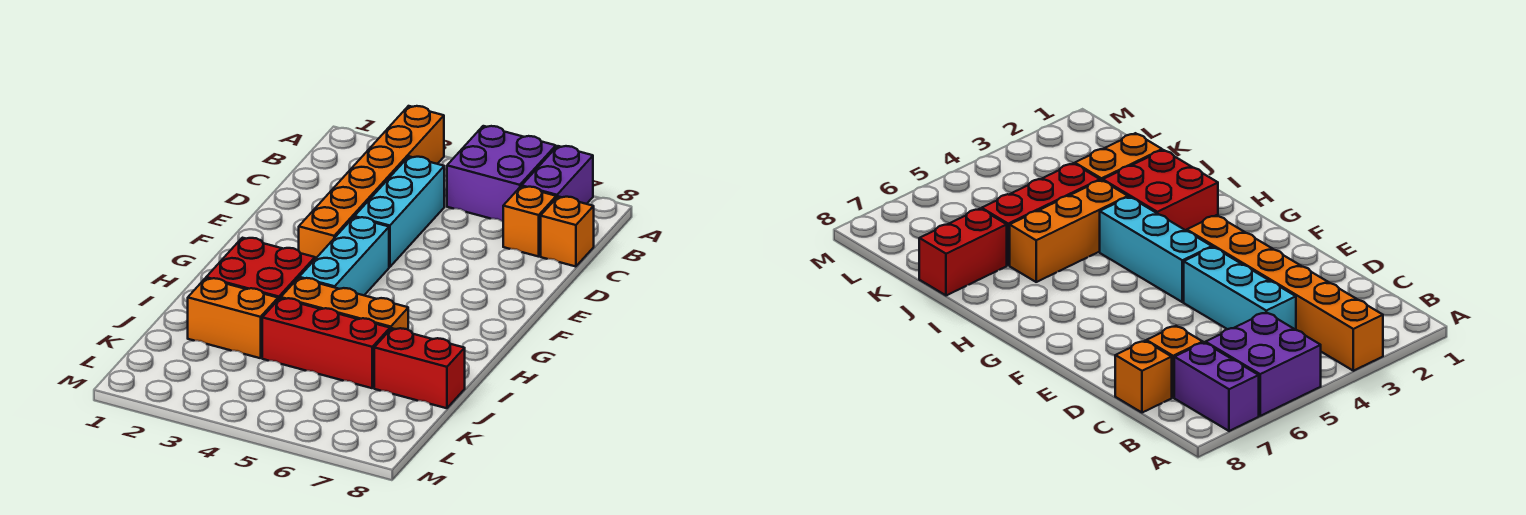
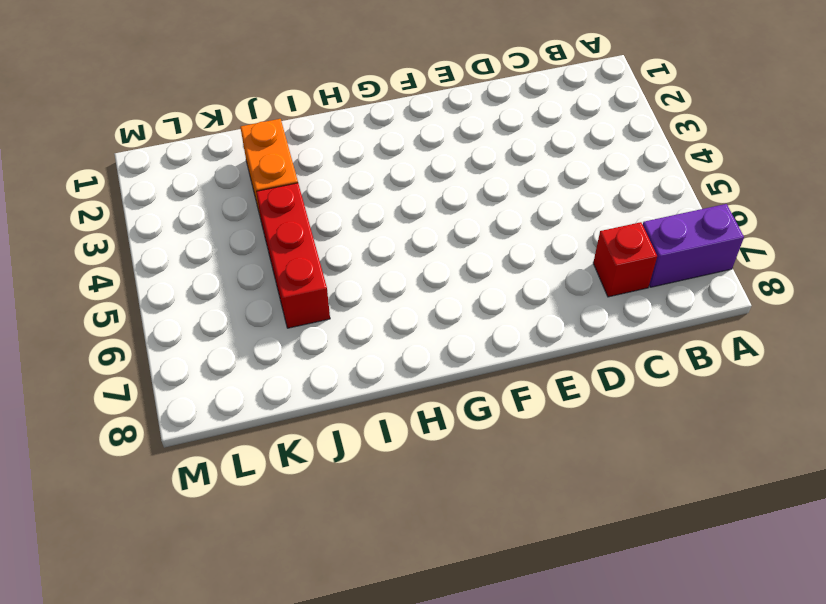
red 1x1 brick [593,222,657,297] -> orange 1x1 brick [503,186,556,257]
none -> orange 1x6 brick [299,106,444,259]
none -> purple 2x2 brick [447,126,556,221]
none -> cyan 1x3 brick [354,156,444,267]

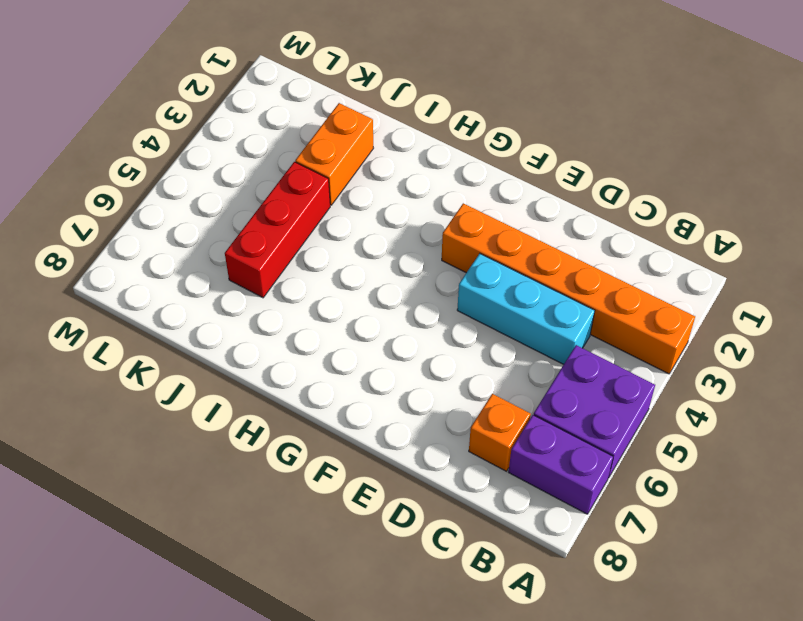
none -> orange 1x1 brick [541,196,594,267]
none -> cyan 1x3 brick [299,217,389,295]
none -> red 2x2 brick [206,238,315,300]

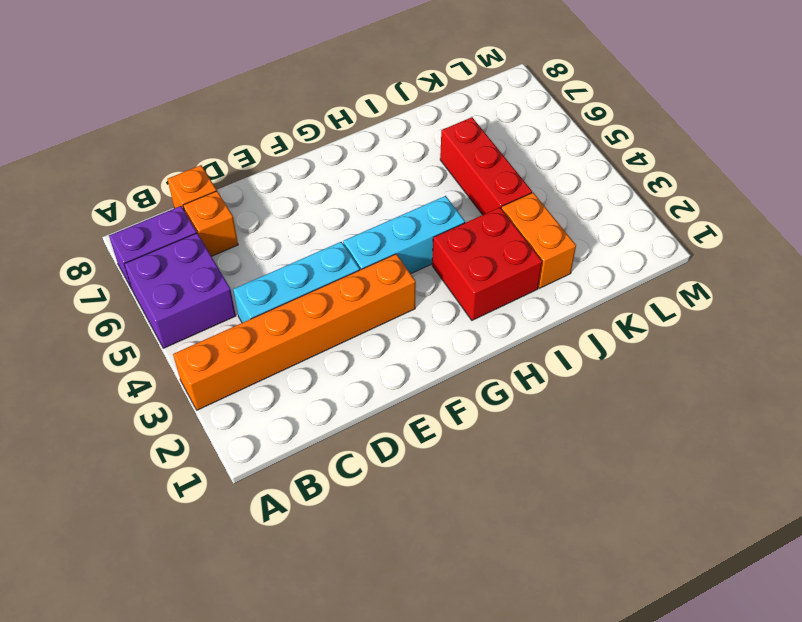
none -> orange 1x3 brick [281,278,408,330]
none -> red 1x2 brick [374,328,465,408]

